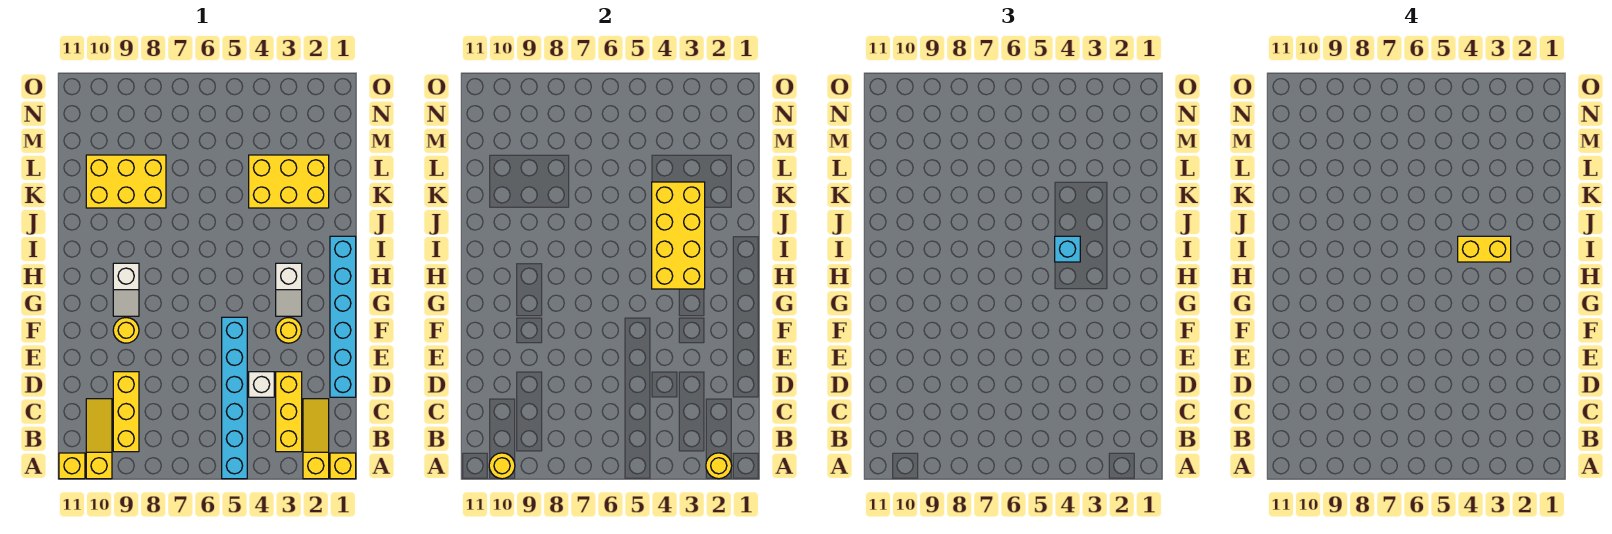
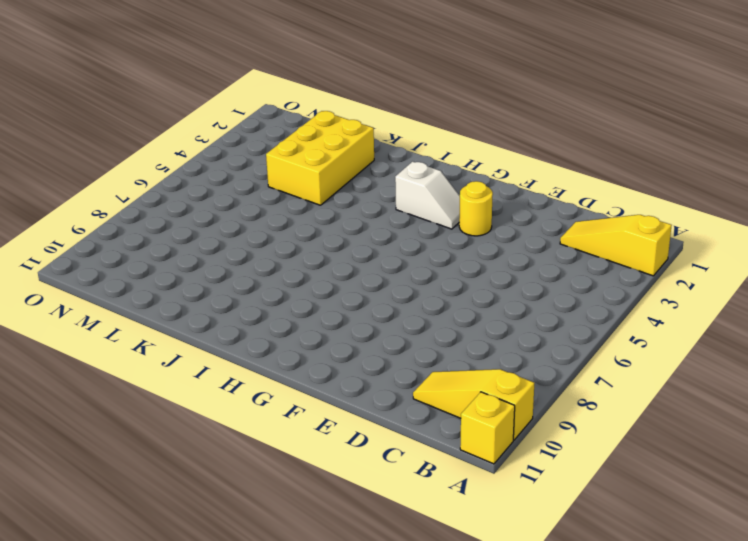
none -> yellow 1x1 brick [330,453,356,479]
none -> cyan 1x6 brick [222,317,247,479]
none -> yellow 1x3 brick [276,372,302,452]

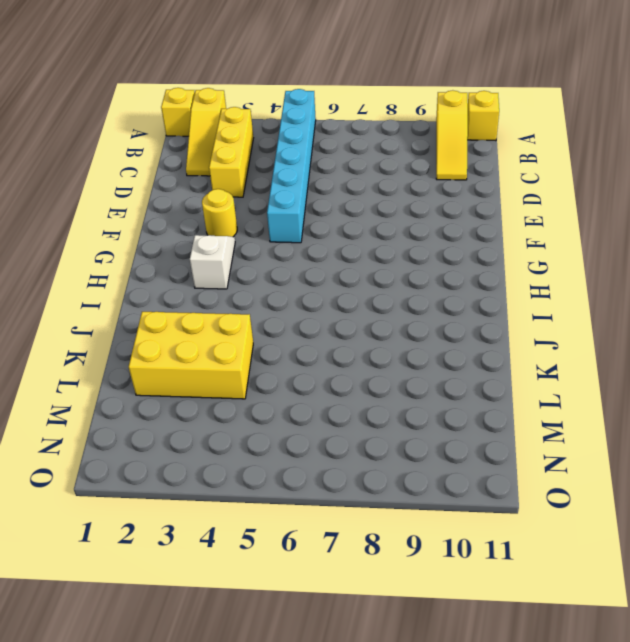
none -> yellow 1x3 brick [113,372,139,452]
none -> cyan 1x6 brick [330,236,356,397]
none -> white 1x1 brick [249,372,274,397]

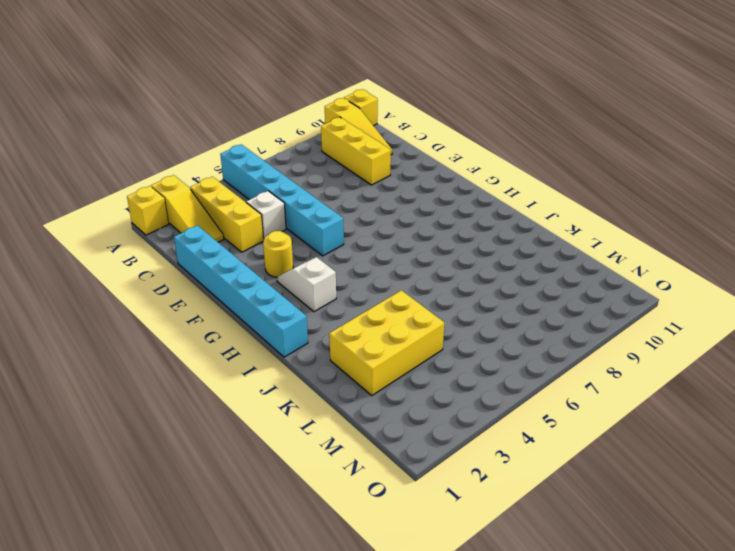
none -> yellow 1x1 round brick [113,318,139,343]
none -> white 1x2 slope [113,263,139,316]
none -> yellow 2x3 brick [86,155,166,208]

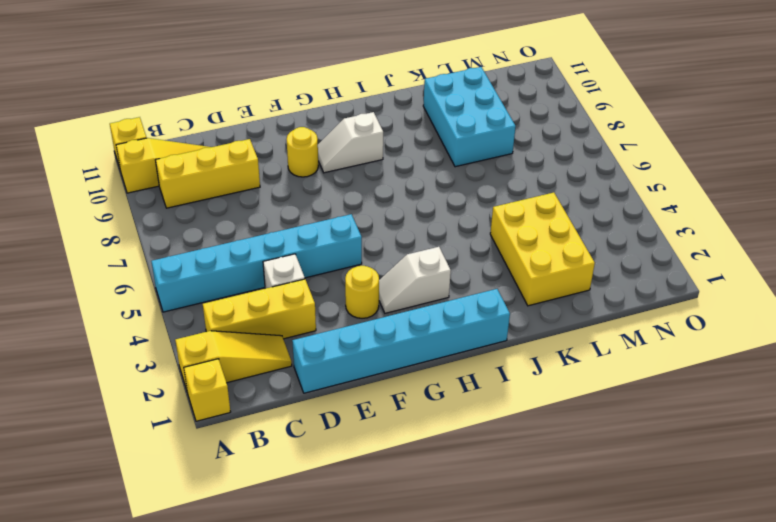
cyan 2x3 brick [423,67,516,167] -> yellow 2x3 brick [86,155,166,208]
none -> yellow 1x1 round brick [706,453,732,479]
none -> yellow 1x1 round brick [489,453,515,479]
none -> yellow 2x4 brick [652,182,705,289]

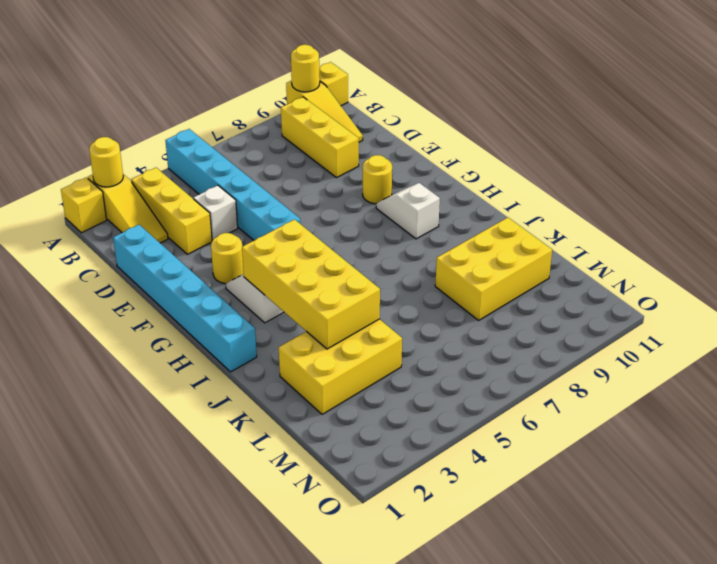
none -> cyan 1x1 brick [1055,236,1080,262]
none -> yellow 1x2 brick [1458,236,1511,262]

